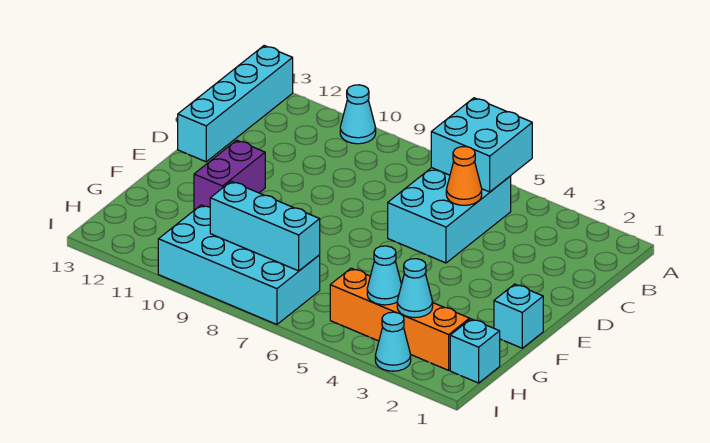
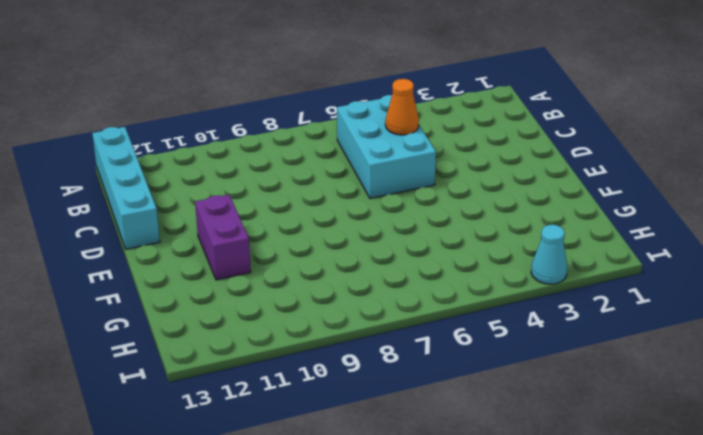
none -> cyan 1x1 cone [340,85,376,144]
none -> cyan 1x1 brick [494,284,543,348]
none -> cyan 1x1 brick [450,319,500,383]

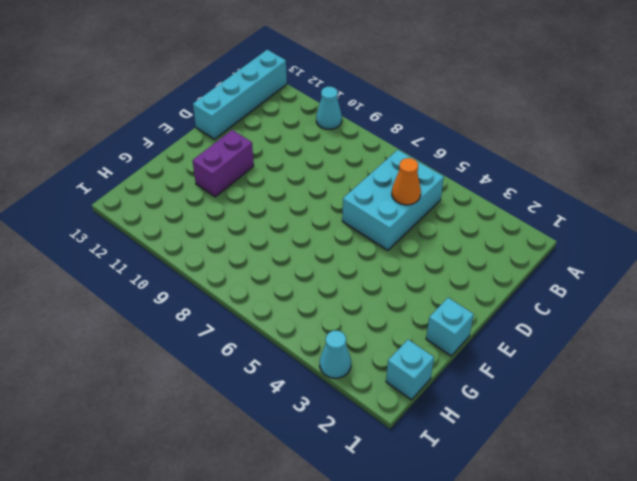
none -> orange 1x4 brick [330,268,470,370]
none -> cyan 2x4 brick [158,205,320,324]
none -> cyan 2x2 brick [431,98,532,192]

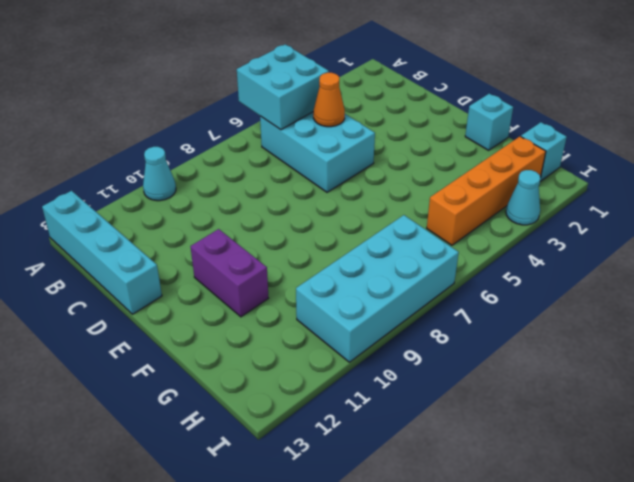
none -> cyan 1x1 cone [397,259,433,318]
none -> cyan 1x1 cone [367,246,401,305]
none -> cyan 1x3 brick [210,181,320,271]

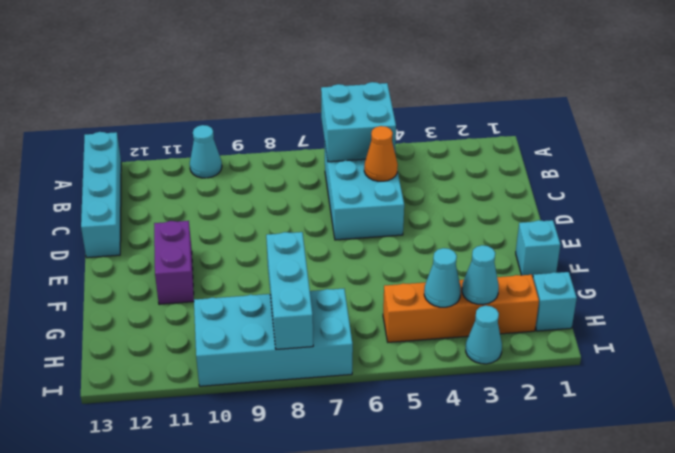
cyan 1x3 brick [266,232,313,349] -> cyan 1x3 brick turned to [210,181,320,271]

